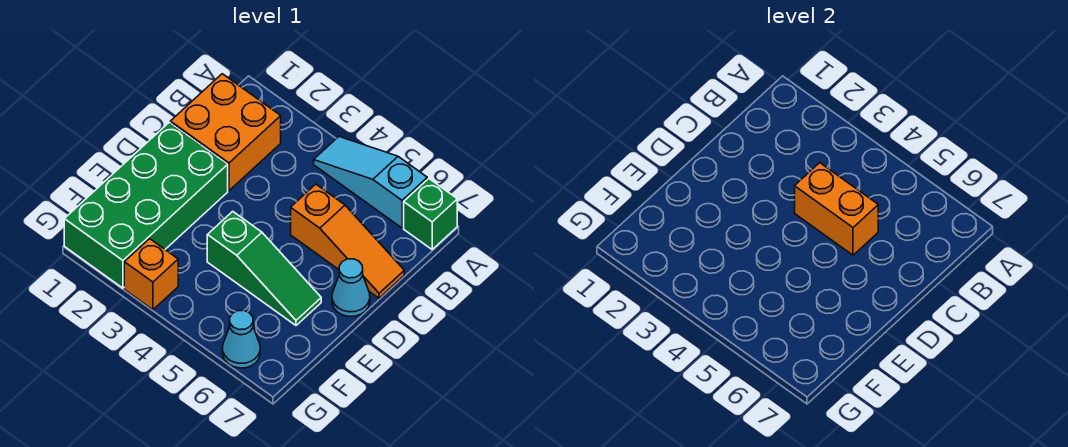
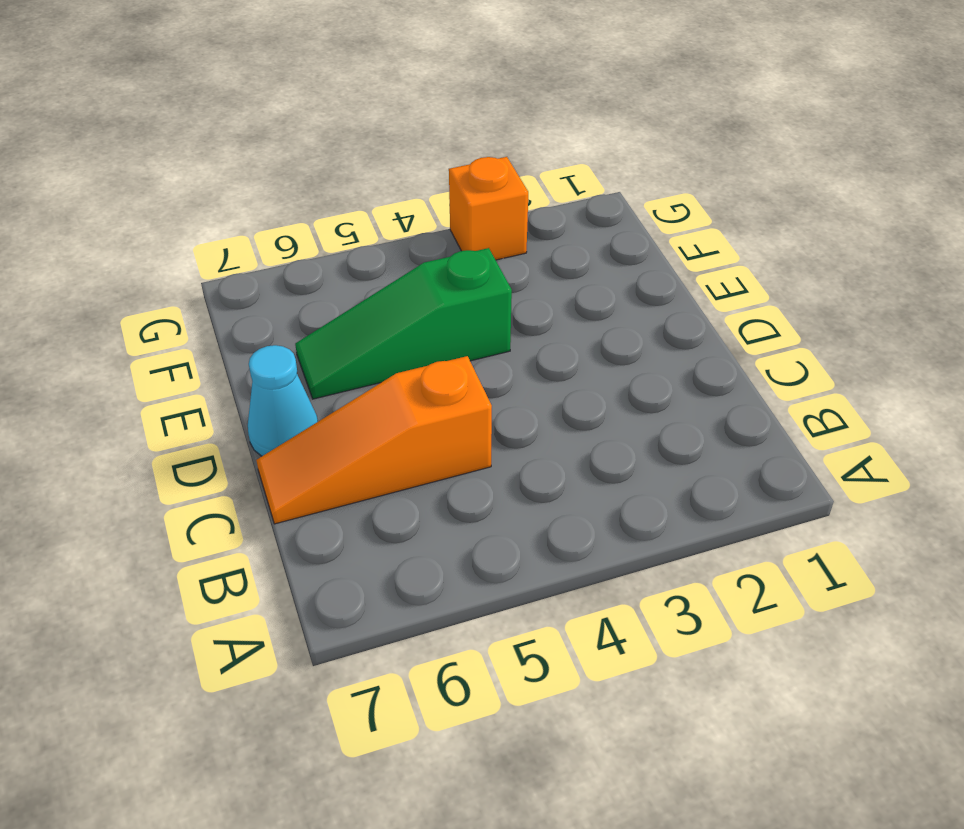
none -> cyan 1x3 slope [314,137,427,228]
none -> green 1x1 brick [404,179,457,249]

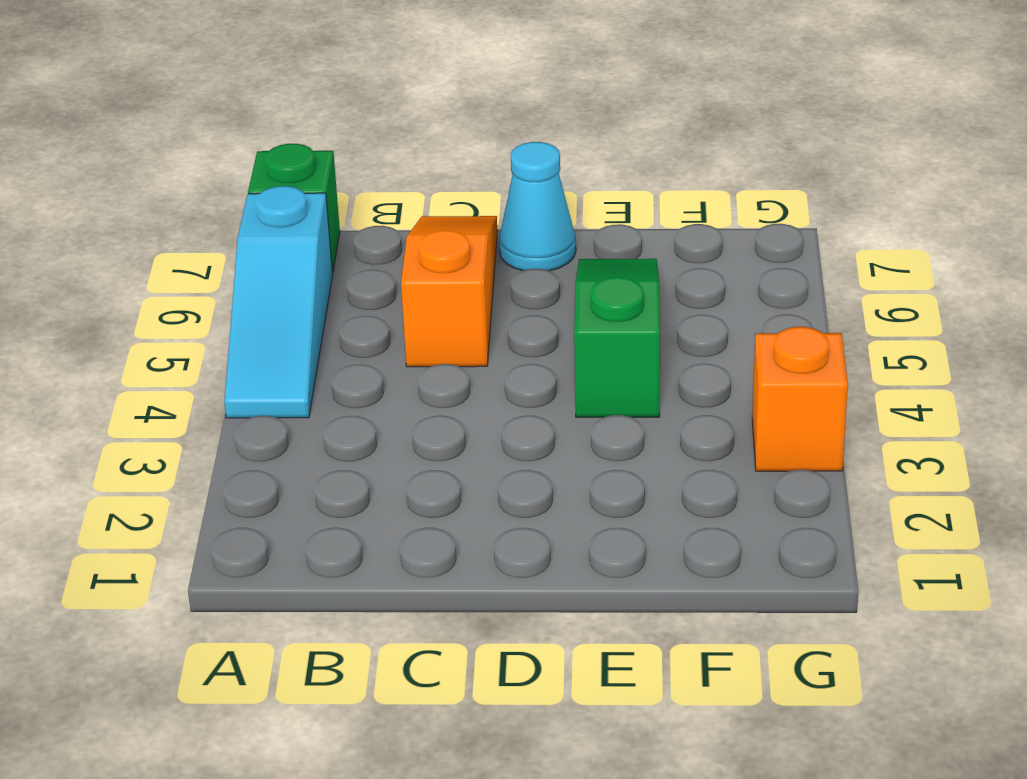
none -> orange 2x2 brick [170,74,281,191]
none -> green 2x4 brick [64,122,228,288]

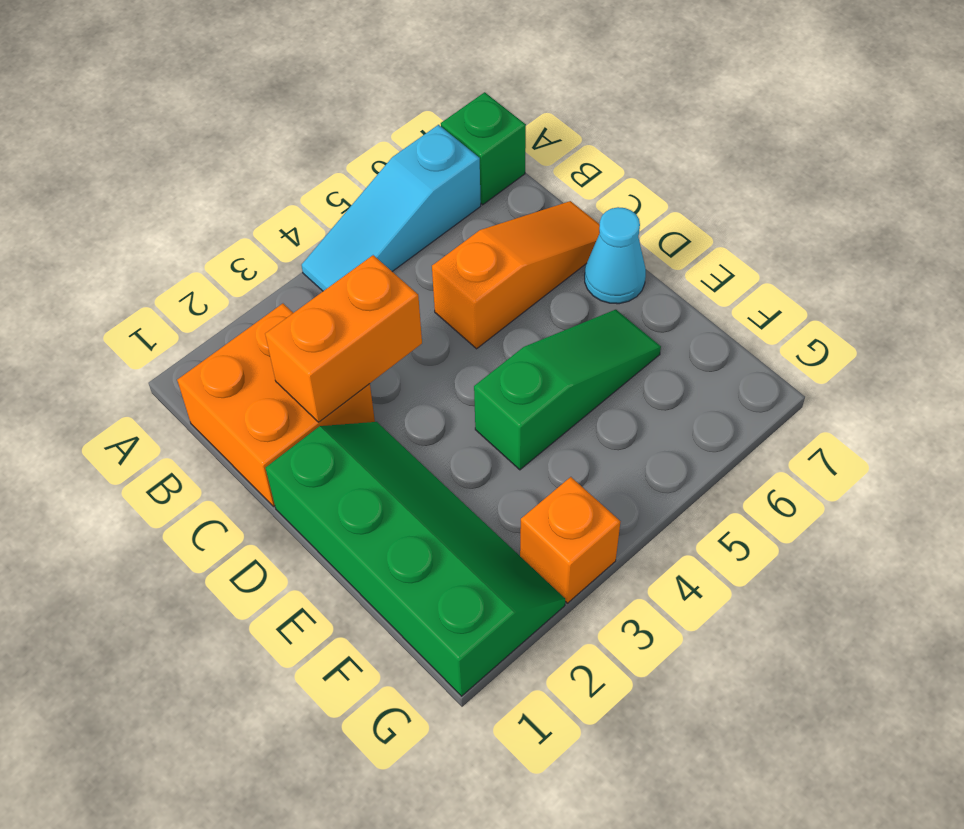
orange 1x2 brick [265,255,422,422] -> orange 1x2 brick moved to [795,163,878,255]
green 2x4 slope [266,422,565,696] -> green 2x4 brick [64,122,228,288]
none -> cyan 1x1 cone [222,310,260,368]

